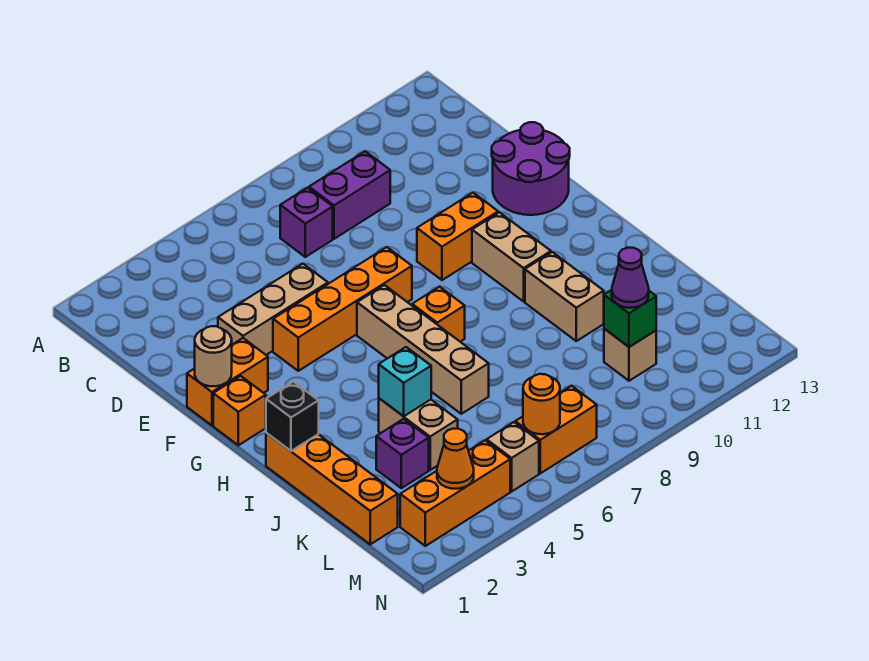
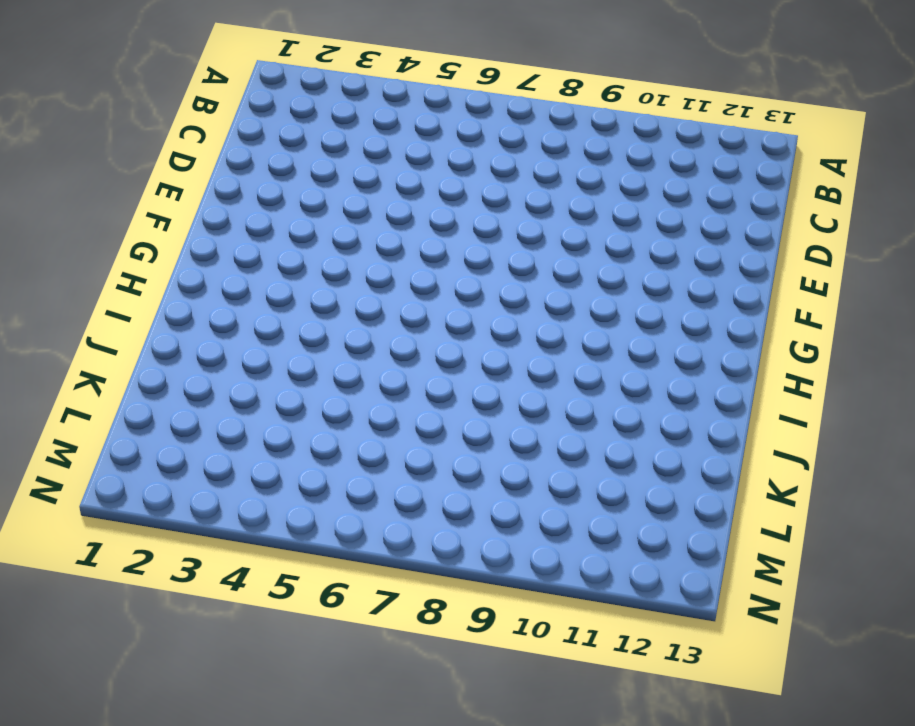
none -> purple 1x1 brick [280,188,333,257]
none -> purple 1x2 brick [309,151,390,239]
none -> tan 1x3 brick [218,264,328,355]

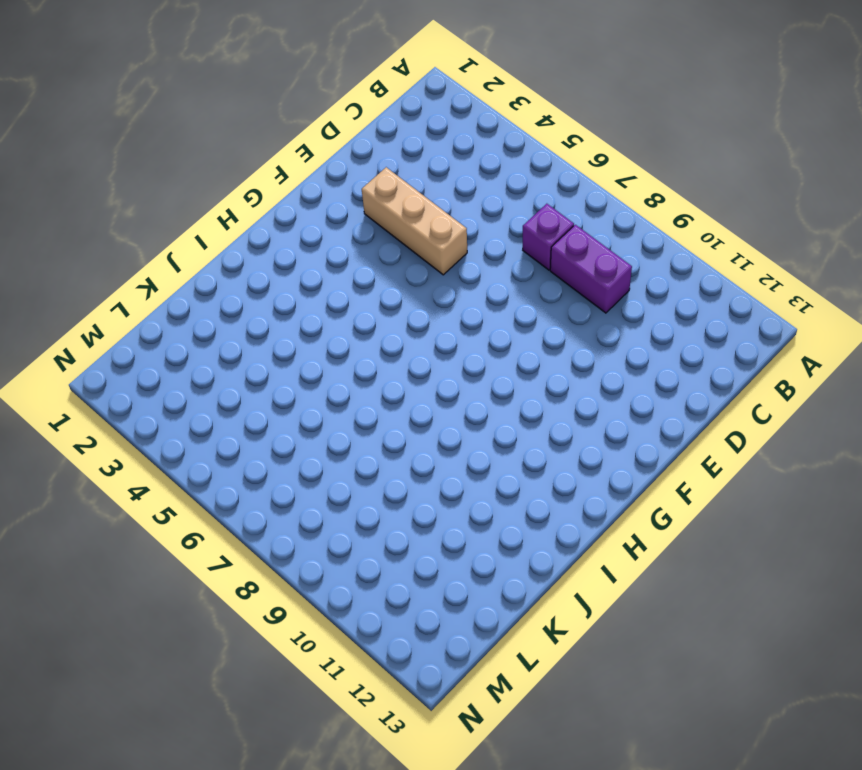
none -> purple 2x2 round brick [492,122,570,215]
none -> orange 1x2 brick [187,338,268,425]
none -> orange 1x4 brick [273,247,412,371]

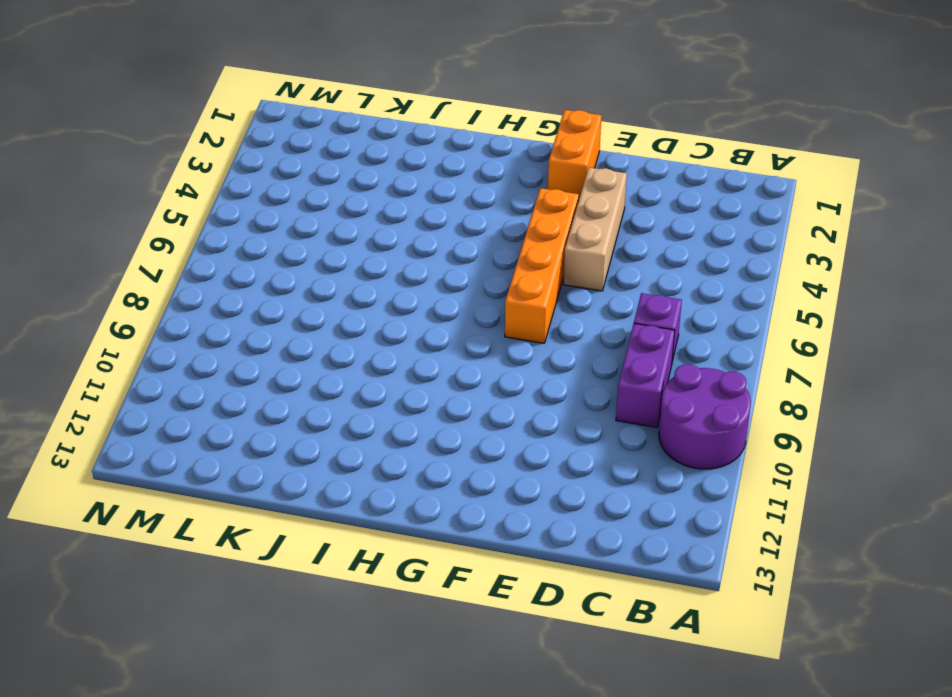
purple 2x2 round brick [659,364,751,469] -> purple 2x2 round brick moved to [492,122,570,215]
none -> orange 1x2 brick [417,193,499,280]
none -> orange 1x1 brick [213,376,266,445]
none -> tan 1x4 brick [357,285,489,414]

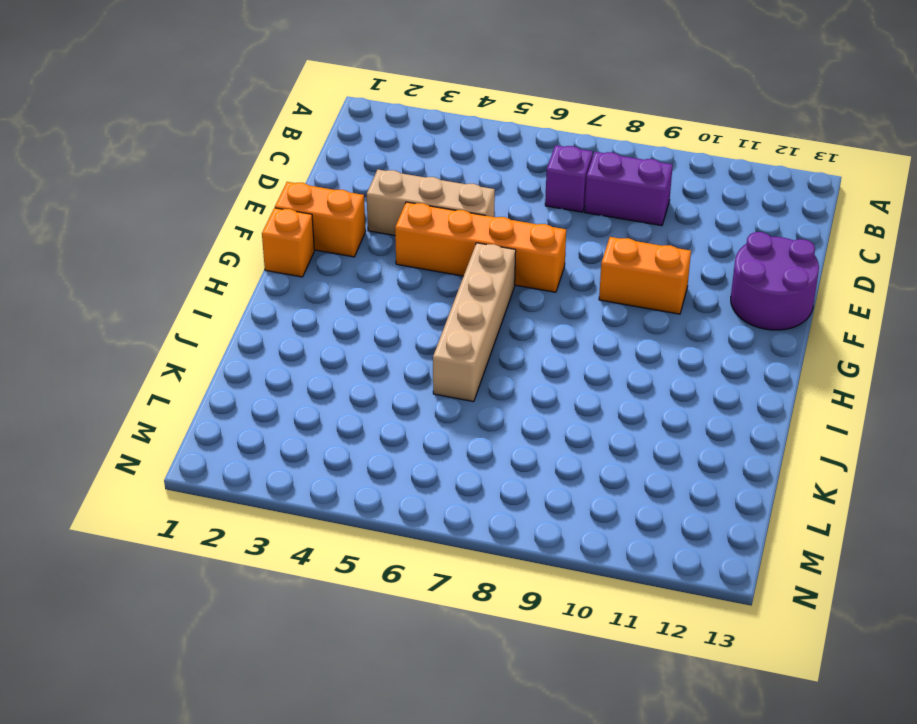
none -> tan 1x2 brick [472,212,551,301]
none -> orange 1x1 brick [412,287,465,342]
none -> orange 1x4 brick [266,433,398,544]

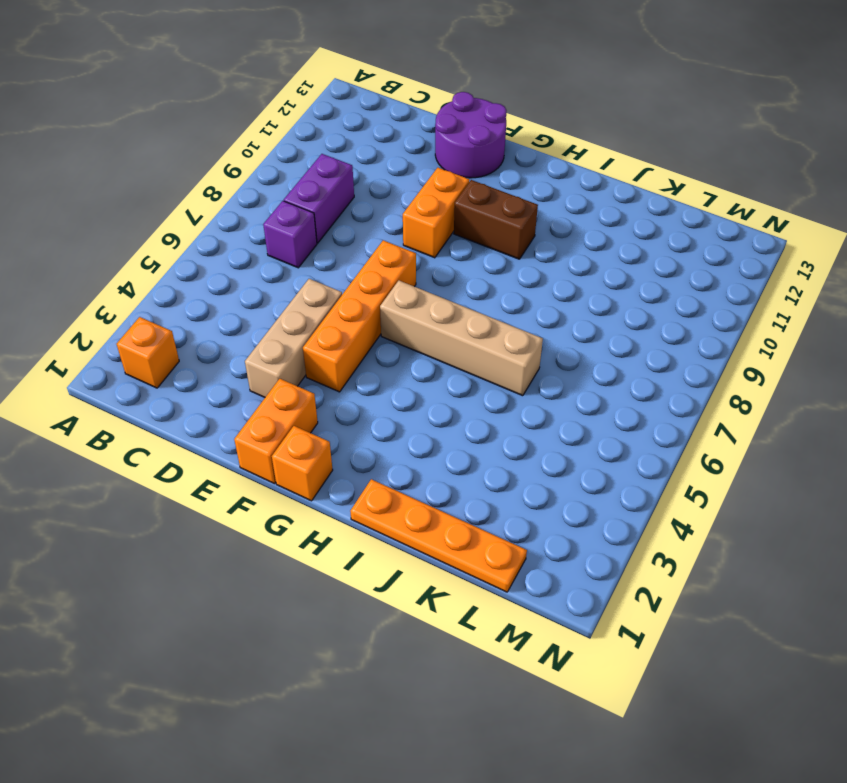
orange 1x1 brick [117,317,179,388] -> orange 1x1 brick moved to [412,287,465,342]
brown 1x2 brick [454,180,538,259] -> tan 1x2 brick [472,212,551,301]
orange 1x4 plate [350,479,527,592] -> orange 1x4 brick [266,433,398,544]
none -> tan 1x2 brick [525,252,604,341]
none -> tan 1x2 brick [379,398,458,470]
none -> purple 1x1 brick [376,419,429,488]

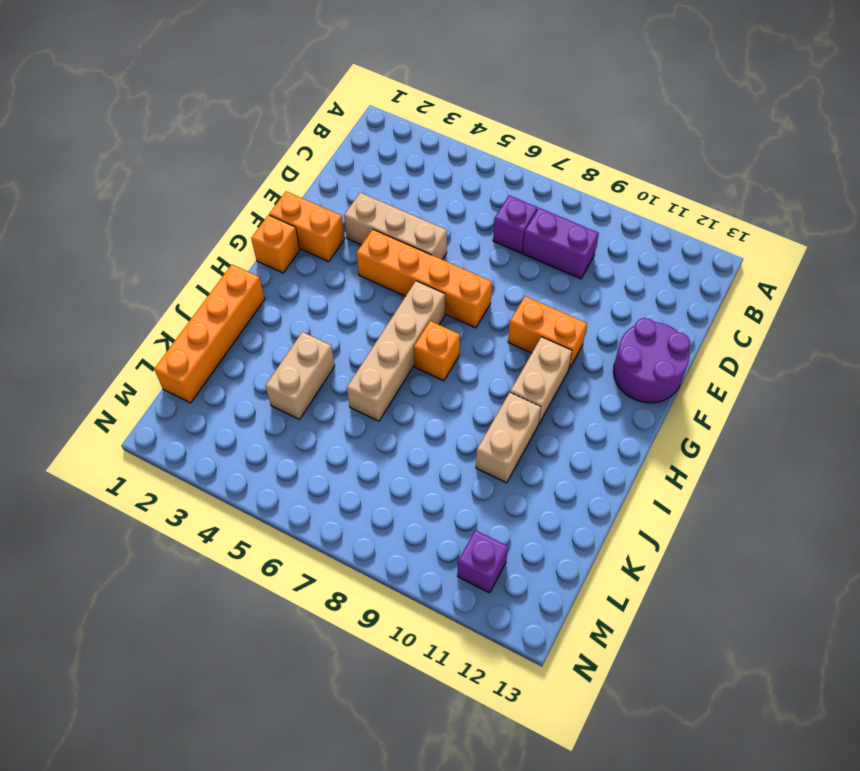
purple 1x1 brick [457,530,508,593] -> purple 1x1 brick moved to [376,419,429,488]
none -> tan 1x1 brick [604,329,656,381]
none -> orange 1x3 brick [400,440,510,546]
none -> tan 1x1 brick [487,422,539,491]

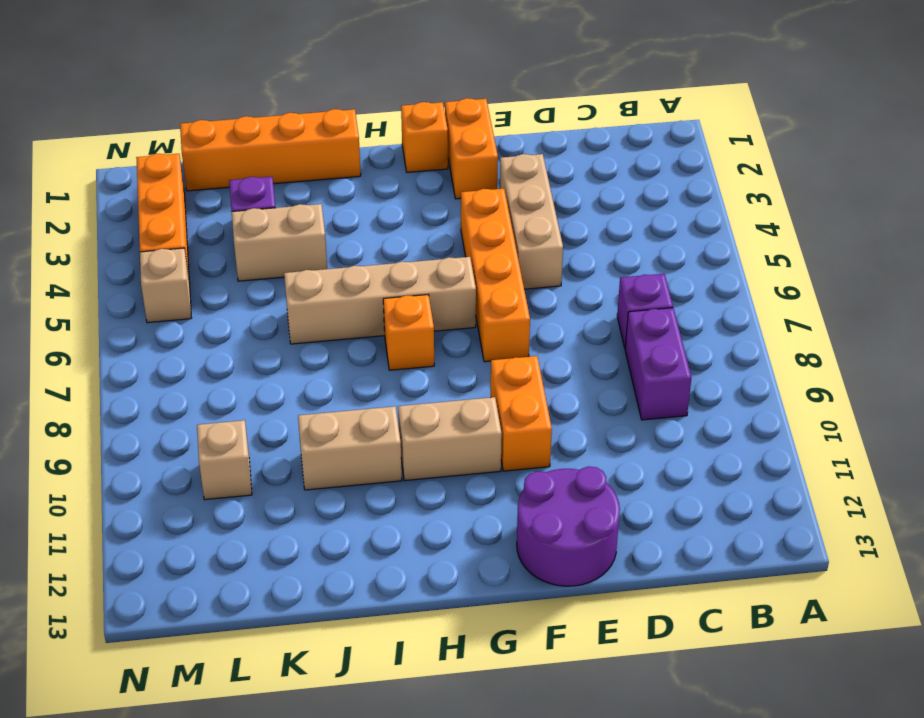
none -> orange 1x2 brick [515,386,597,473]
none -> tan 1x1 round brick [195,326,232,386]
none -> black 1x1 brick [266,382,319,451]

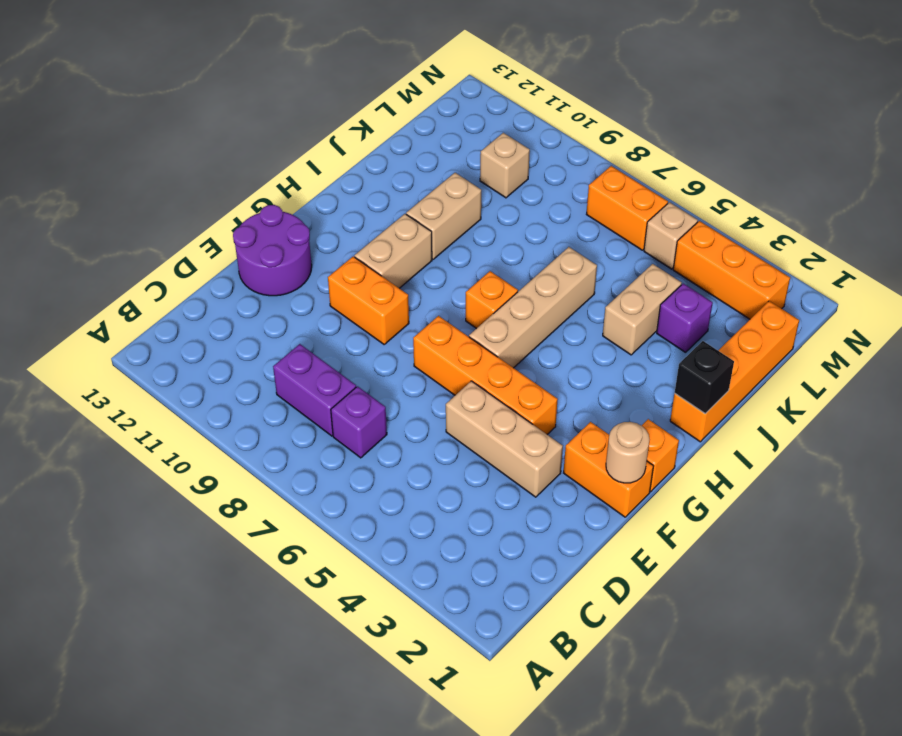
none -> cyan 1x1 brick [379,347,431,416]
none -> green 1x1 brick [604,290,656,347]
none -> orange 1x1 cone [437,429,474,489]

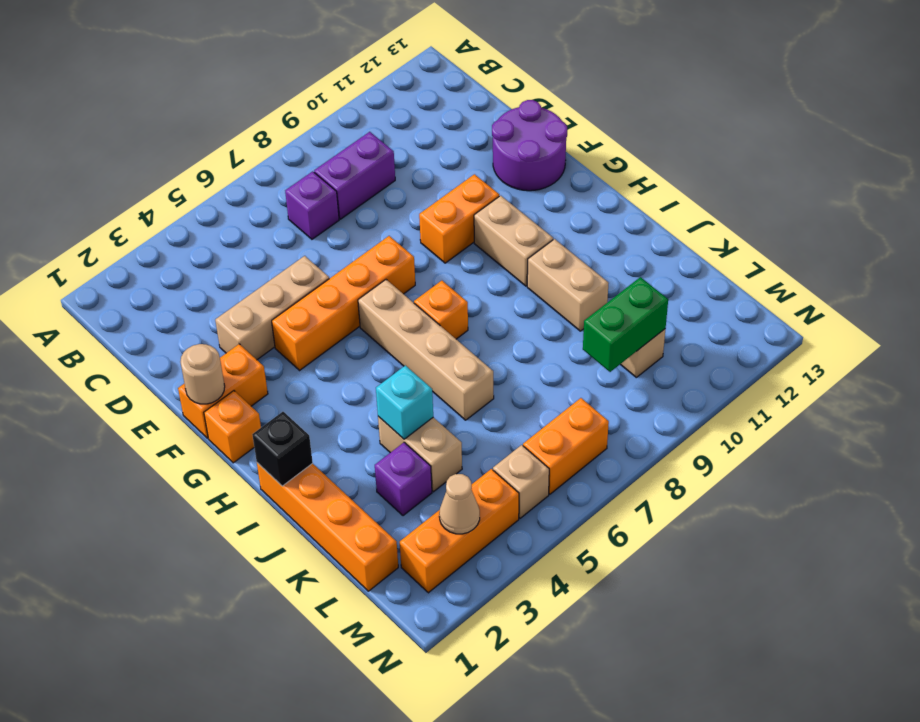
green 1x2 brick [583,277,668,372] -> green 1x1 brick [604,290,656,347]
tan 1x1 cone [439,474,480,534] -> orange 1x1 cone [437,429,474,489]
none -> orange 1x1 round brick [523,374,560,434]
none -> purple 1x1 cone [612,248,649,308]

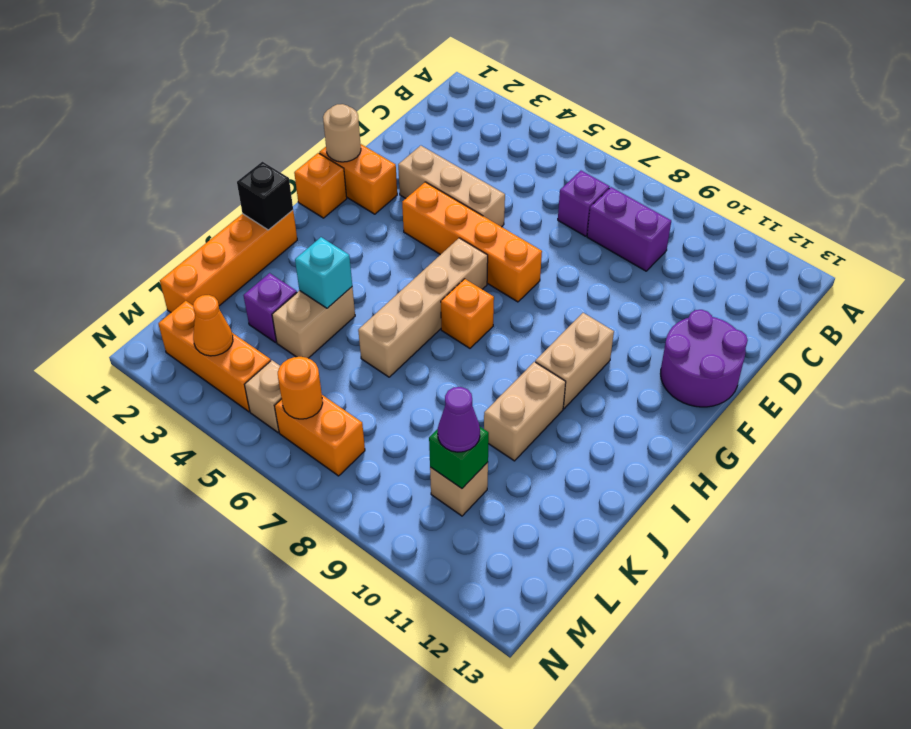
none -> orange 1x2 brick [417,193,499,280]

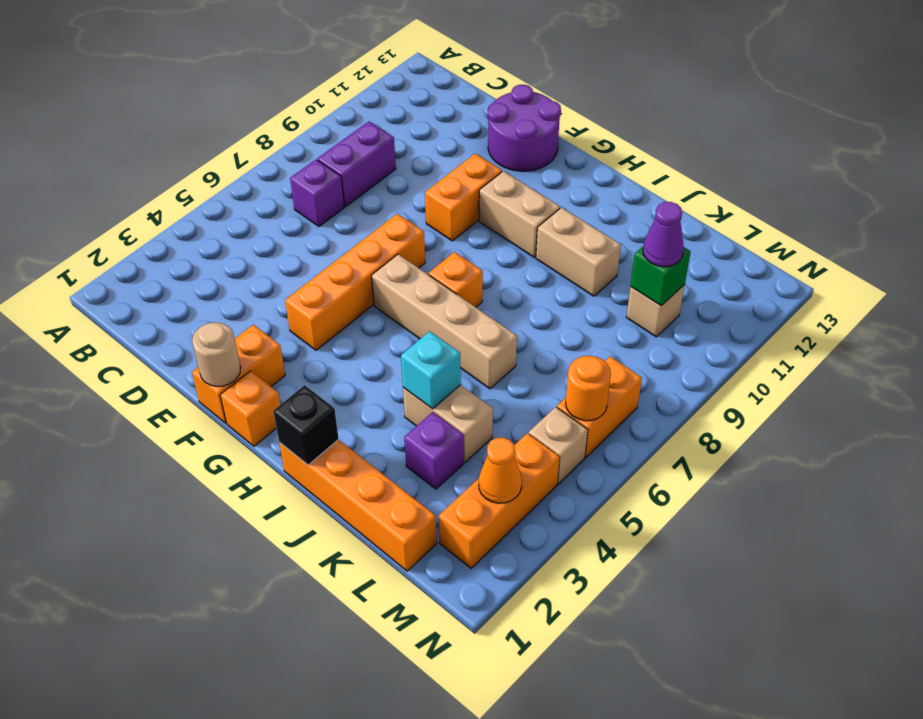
none -> tan 1x3 brick [218,264,328,355]

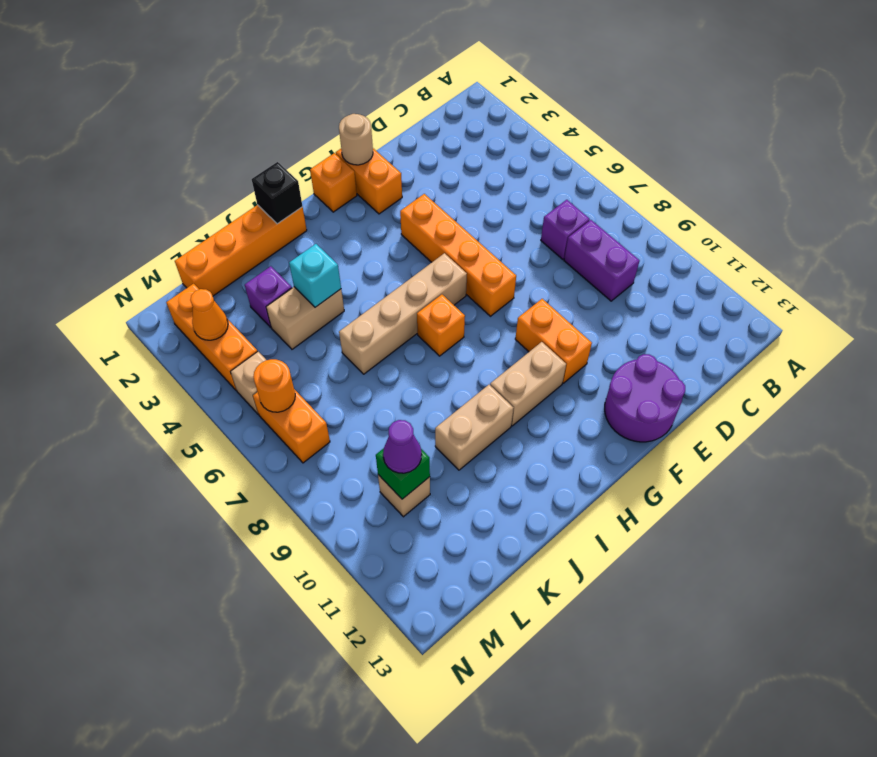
none -> tan 1x3 brick [218,264,328,355]

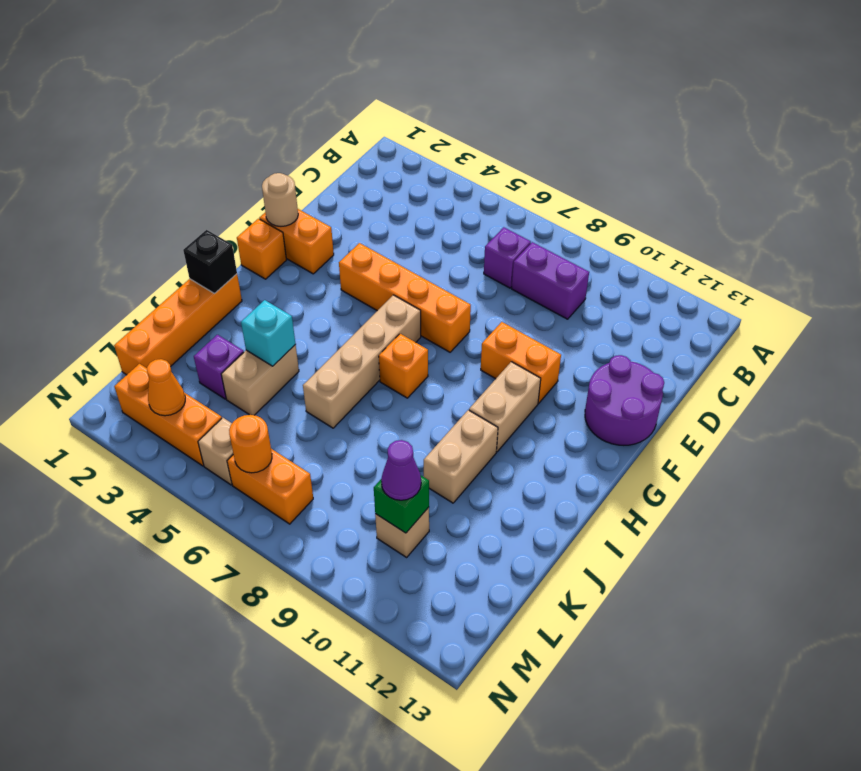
none -> tan 1x3 brick [218,264,328,355]

